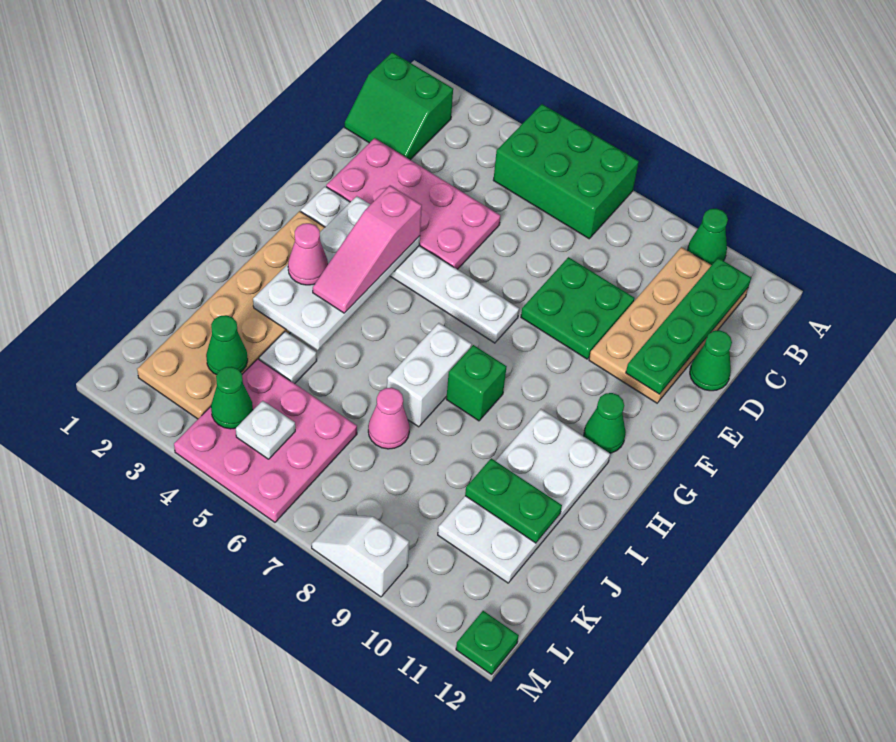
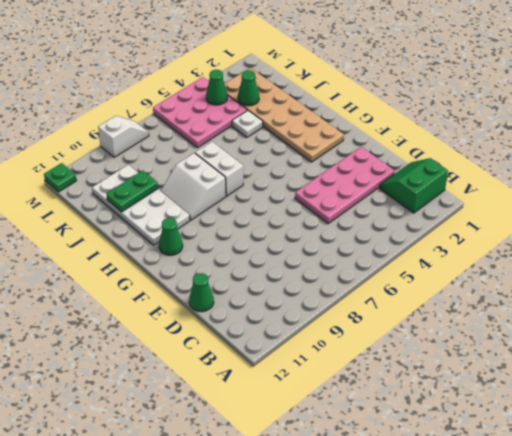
white 2x2 slope [161,153,226,220] -> green 1x1 brick [446,345,507,421]
none -> green 2x3 brick [493,104,639,239]
none -> green 1x1 cone [688,209,728,265]
none -> tan 2x4 plate [589,247,748,403]

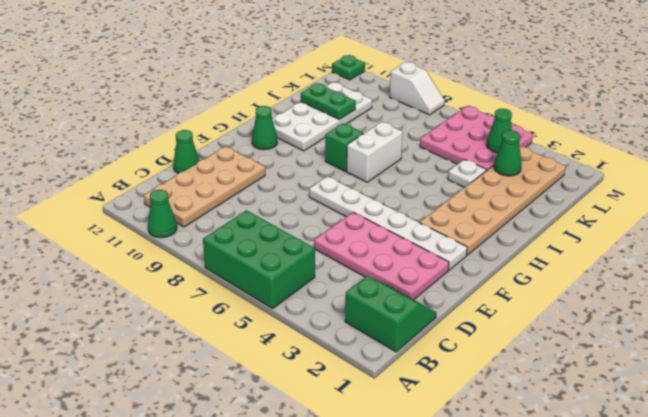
none -> green 2x2 plate [521,257,635,359]
none -> pink 1x1 cone [368,388,410,449]
none -> green 1x4 plate [626,258,751,394]

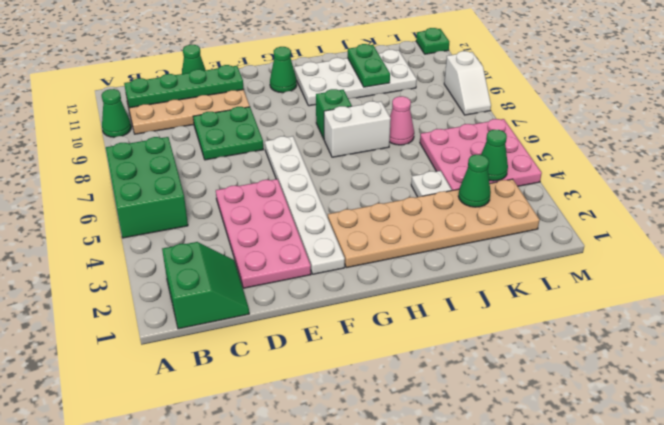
none -> white 2x4 plate [253,196,420,350]
none -> white 1x1 plate [236,401,295,459]
none -> pink 1x3 slope [313,186,422,313]

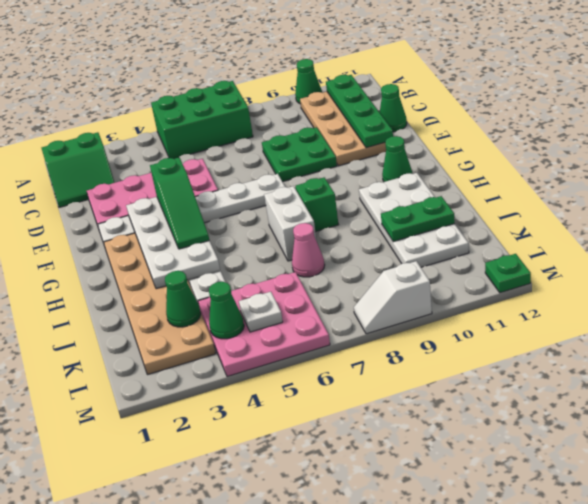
green 1x3 slope [150,157,209,249] -> pink 1x3 slope [313,186,422,313]
none -> pink 1x1 cone [288,223,328,285]

